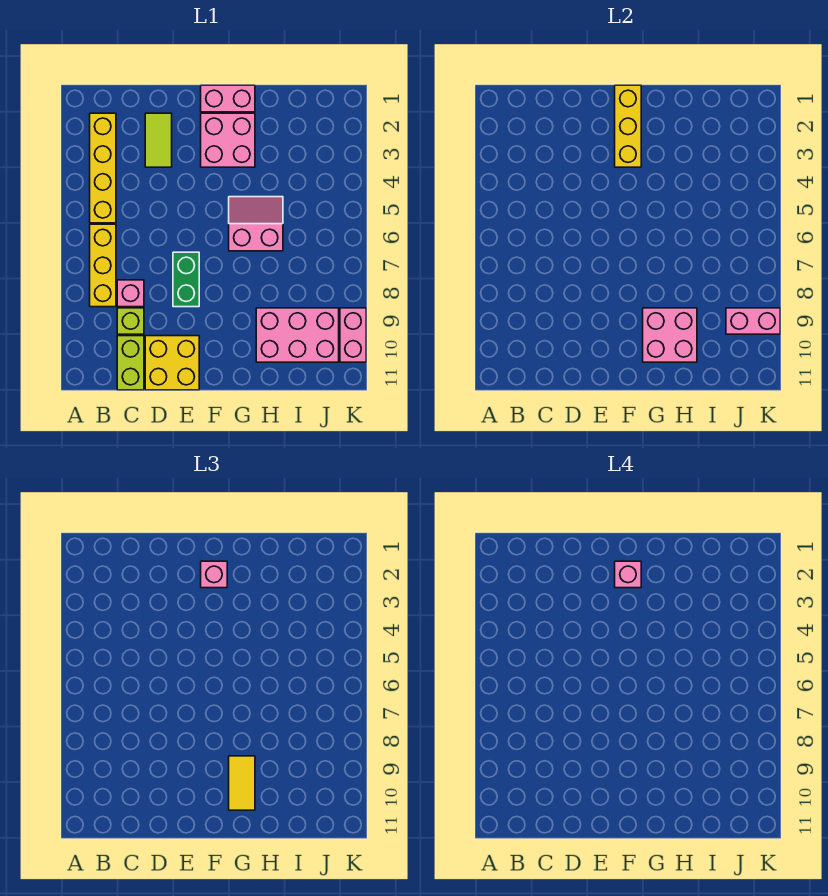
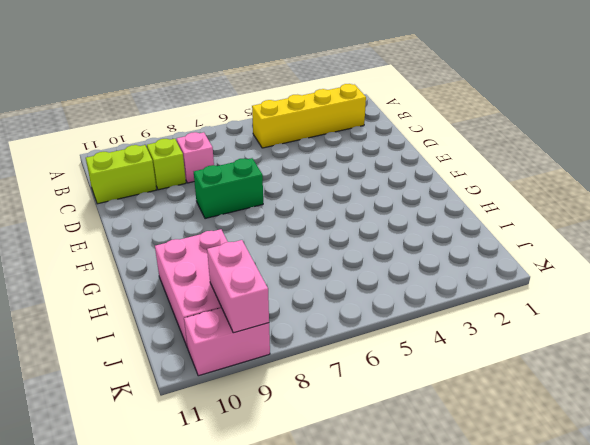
none -> yellow 1x3 brick [90,224,116,307]
none -> lime 1x2 tile [145,113,172,167]
none -> yellow 2x2 brick [145,336,199,390]

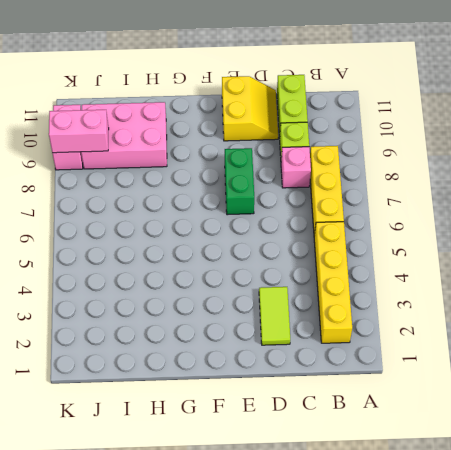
yellow 2x2 slope [222,76,278,141] -> yellow 2x2 brick [145,336,199,390]
none -> pink 1x2 brick [201,85,255,112]
none -> pink 2x2 brick [201,113,255,167]
none -> pink 2x2 slope [229,197,283,251]

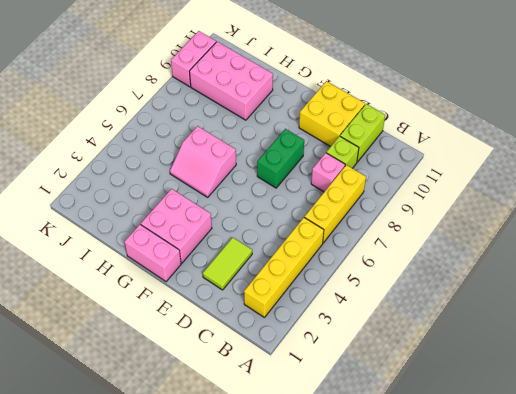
none -> yellow 1x3 brick [615,85,641,167]
none -> pink 2x2 brick [643,308,697,362]
none -> pink 1x2 brick [726,308,780,334]

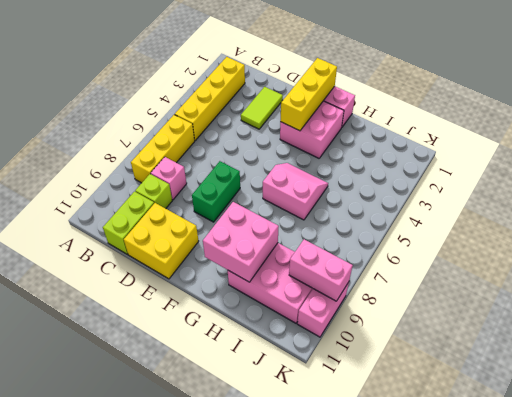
none -> pink 1x1 brick [201,561,227,588]
none -> yellow 1x2 tile [229,756,255,810]
none -> pink 1x1 brick [615,561,641,588]

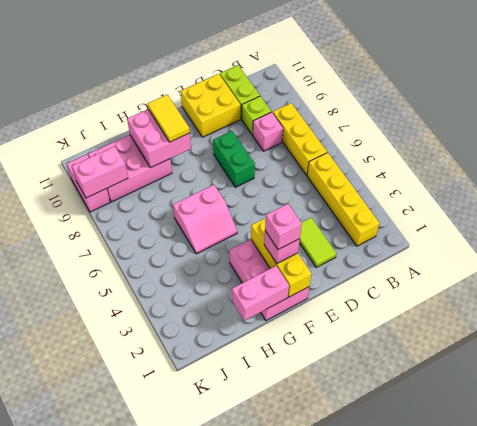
pink 1x2 brick [232,266,289,321] -> none

